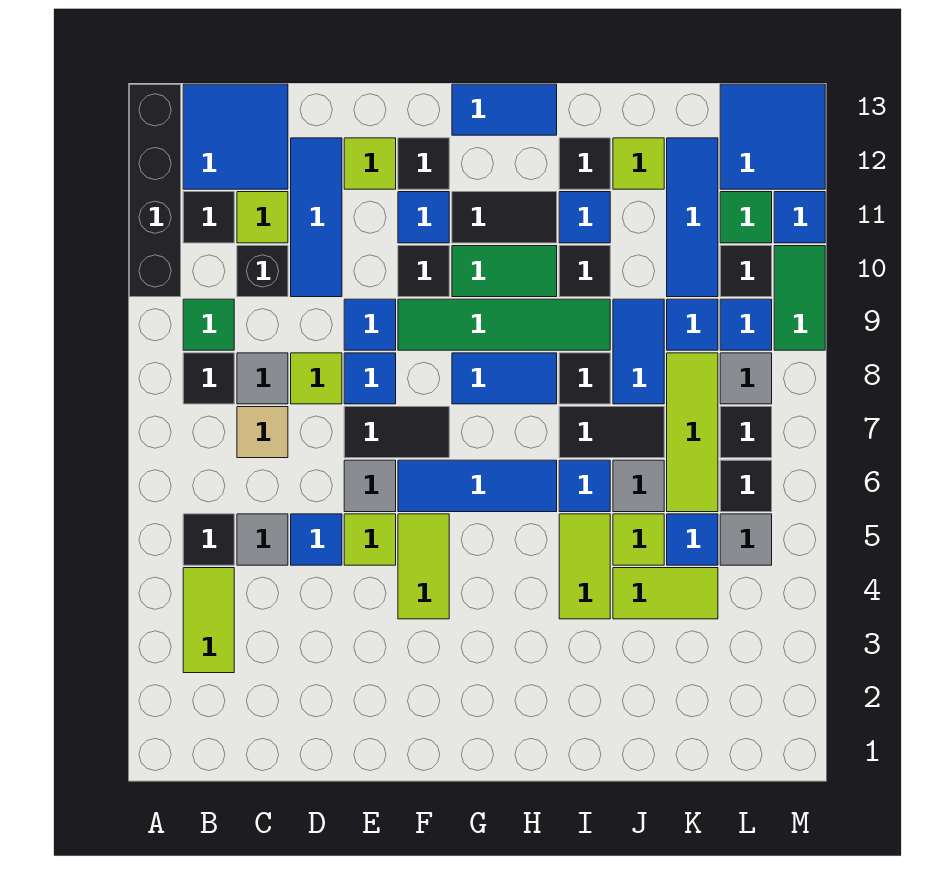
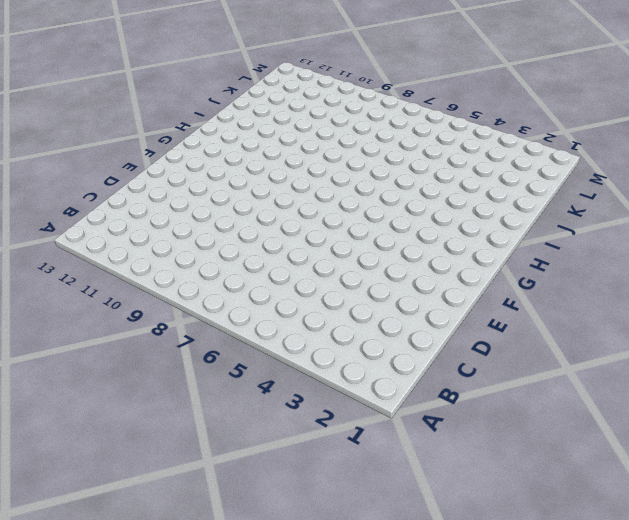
none -> black 1x4 brick [130,84,181,297]
none -> lime 1x2 tile [183,568,234,673]
none -> black 1x1 tile [183,514,234,565]
none -> black 1x1 tile [183,353,234,404]

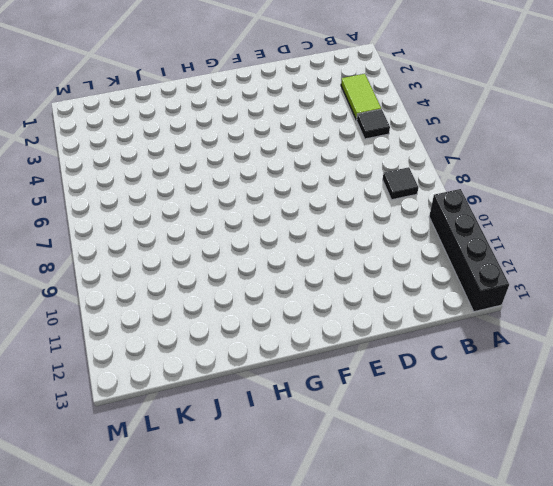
none -> green 1x1 tile [183,299,234,350]
none -> black 1x1 tile [183,192,234,243]
none -> blue 2x2 tile [183,84,288,189]
none -> grey 1x1 tile [237,514,288,565]

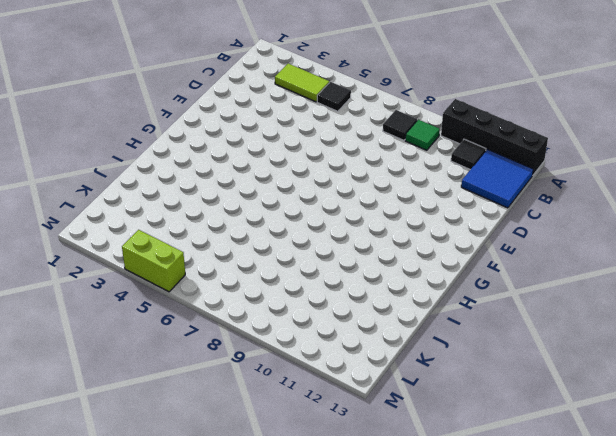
lime 1x2 brick [122,230,185,292] -> none
none -> grey 1x1 tile [237,514,288,565]
none -> tan 1x1 tile [237,407,288,458]
none -> grey 1x1 tile [237,353,288,404]
none -> black 1x1 brick [237,246,288,297]

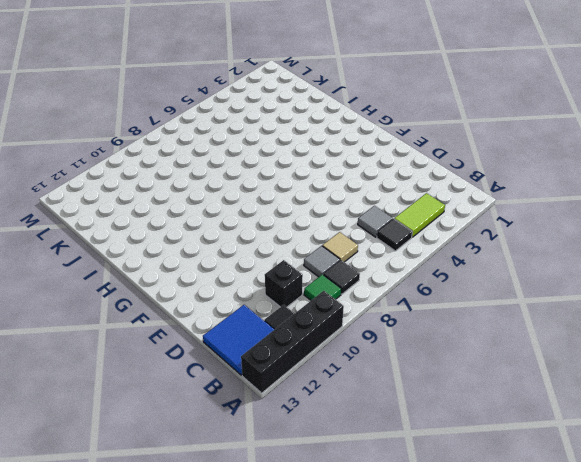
none -> lime 1x1 tile [237,192,288,243]
none -> blue 1x1 tile [291,514,342,565]
none -> lime 1x1 tile [291,353,342,404]
none -> blue 1x3 tile [291,138,342,297]

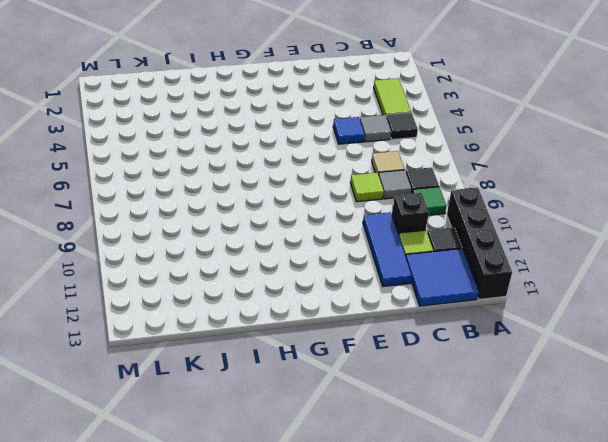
none -> lime 1x1 tile [344,514,396,565]
none -> grey 1x1 tile [344,460,396,512]
none -> black 1x2 tile [344,407,449,458]
none -> blue 1x1 tile [344,353,396,404]

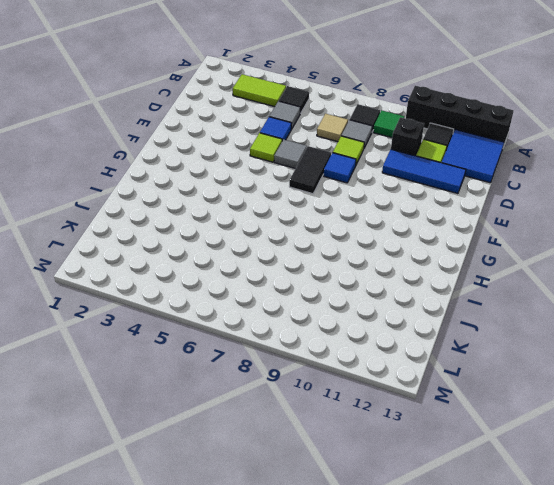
none -> blue 1x1 tile [344,299,396,350]
none -> lime 1x1 tile [344,138,396,189]
none -> lime 1x2 tile [398,514,449,619]
none -> blue 1x3 tile [398,460,557,512]

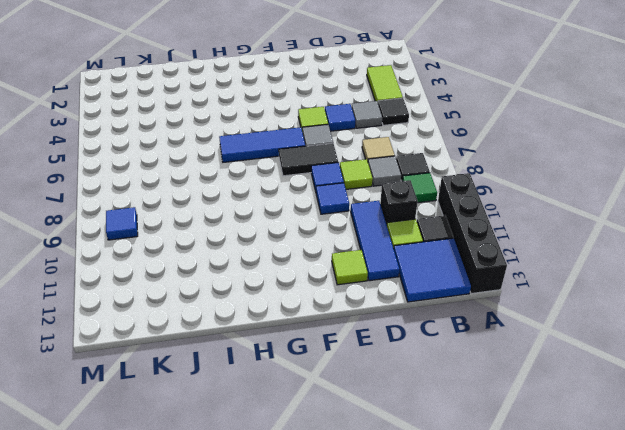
none -> lime 1x2 tile [398,514,449,619]
none -> green 1x4 tile [398,299,610,350]
none -> black 1x1 tile [398,246,449,297]
none -> blue 1x1 tile [398,192,449,243]

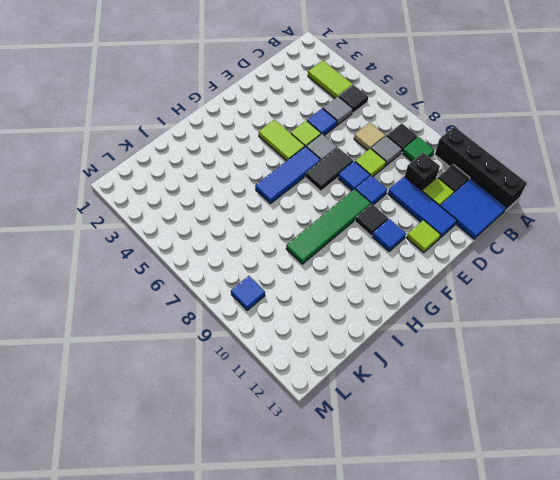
none -> black 1x1 tile [398,138,449,189]
none -> blue 1x2 tile [452,353,557,404]
none -> green 1x2 tile [452,246,557,297]
none -> black 1x2 tile [452,192,557,243]

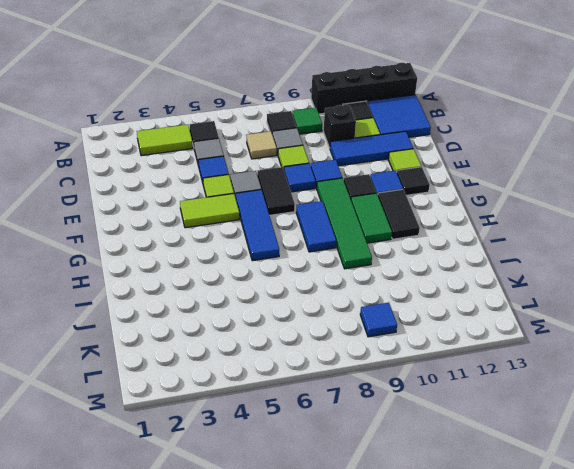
none -> blue 1x2 tile [452,84,557,135]
none -> lime 1x2 tile [559,514,610,619]
none -> blue 1x1 tile [559,460,610,512]
none -> black 1x2 tile [559,407,664,458]

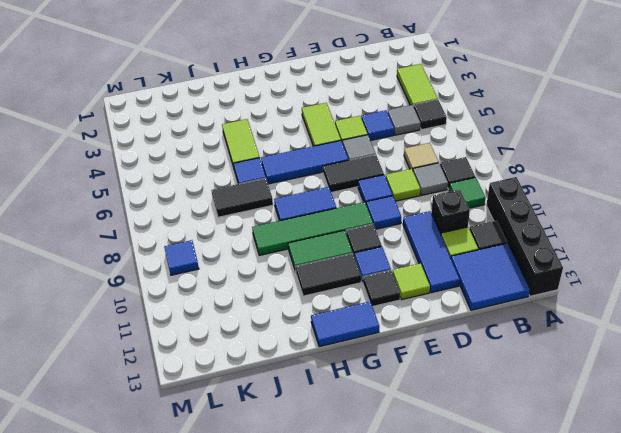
none -> black 1x1 tile [559,353,610,404]
none -> black 1x1 tile [559,246,610,297]
none -> blue 1x1 tile [559,192,610,243]
none -> black 1x1 tile [559,138,610,189]

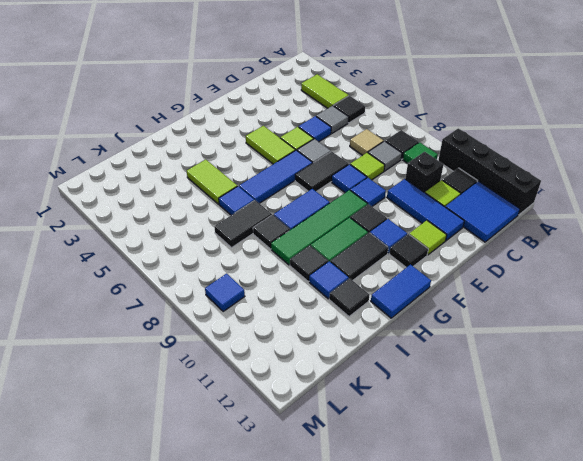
none -> lime 1x2 tile [613,568,718,619]
none -> lime 1x1 tile [613,514,664,565]
none -> grey 1x1 tile [613,460,664,512]
none -> blue 1x2 tile [613,299,664,404]

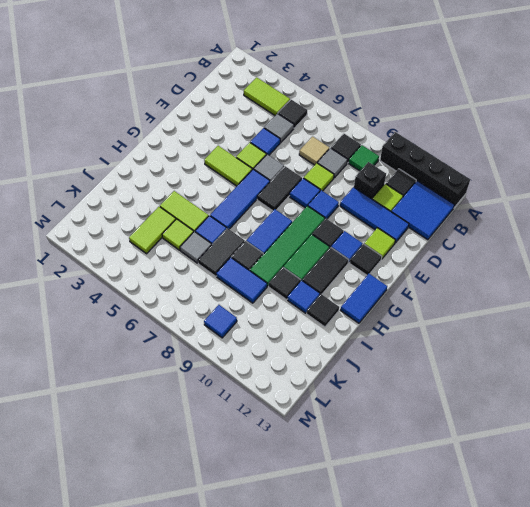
none -> lime 1x1 tile [613,138,664,189]
none -> blue 1x1 tile [667,514,718,565]
none -> lime 1x3 tile [667,353,718,512]
none -> blue 1x1 tile [667,299,718,350]

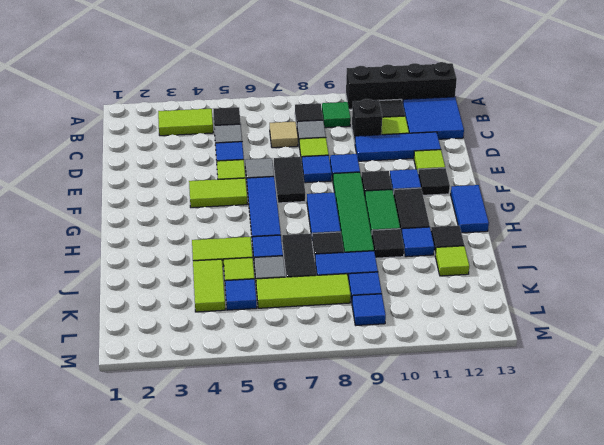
none -> blue 1x3 tile [667,138,718,297]
none -> grey 1x1 tile [720,514,772,565]
none -> black 1x1 tile [720,460,772,512]
none -> black 1x1 tile [720,407,772,458]

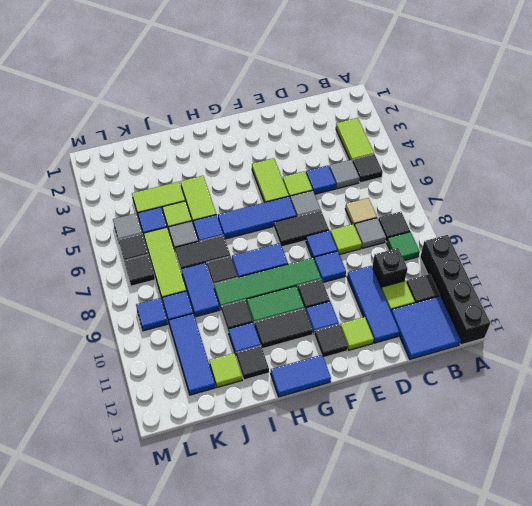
none -> grey 1x1 tile [720,353,772,404]
none -> black 1x1 tile [720,246,772,297]
none -> green 1x1 tile [720,192,772,243]
none -> blue 2x2 tile [720,84,825,189]

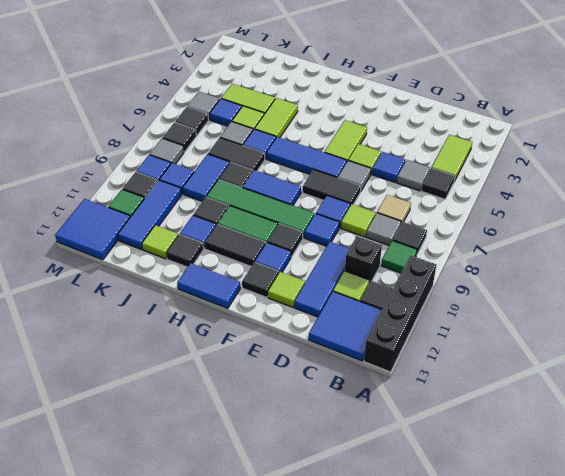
none -> lime 1x3 tile [667,353,718,512]
none -> green 1x2 tile [774,246,825,350]
none -> blue 1x1 tile [774,192,825,243]

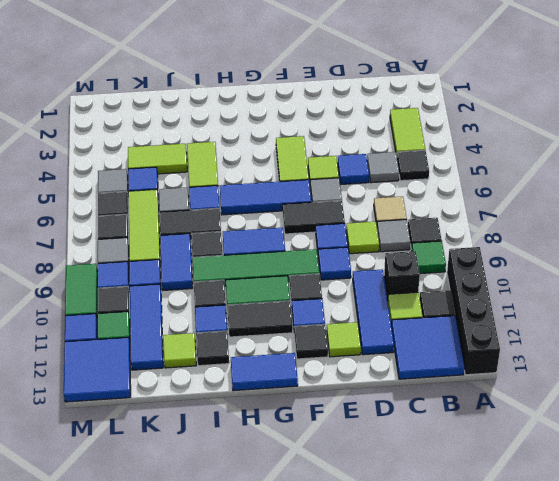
none -> lime 1x1 tile [613,514,664,565]

